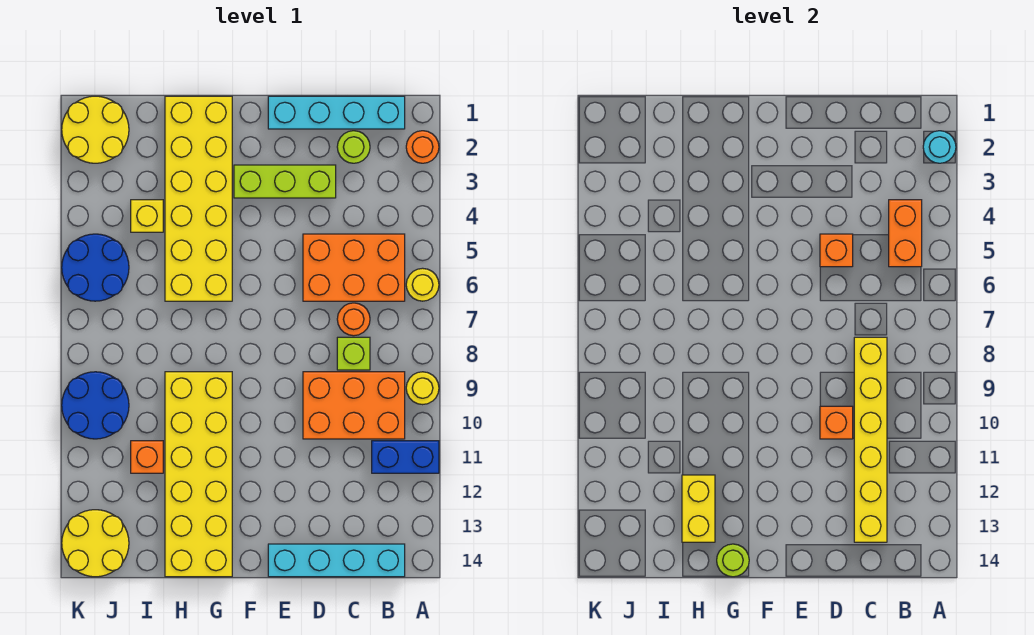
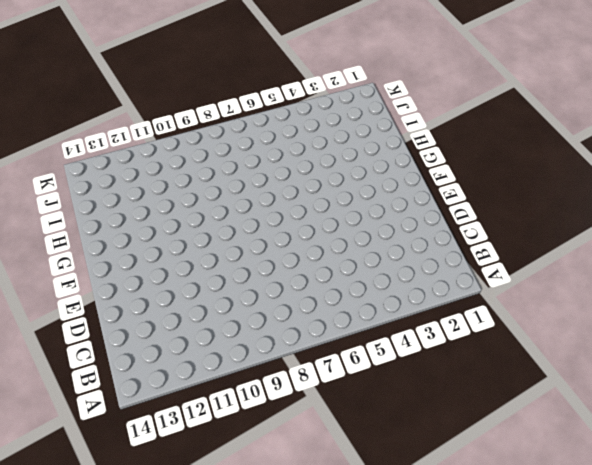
none -> orange 1x1 round brick [406,131,439,163]
none -> yellow 1x1 round brick [406,268,439,301]
none -> yellow 1x1 round brick [406,372,439,405]

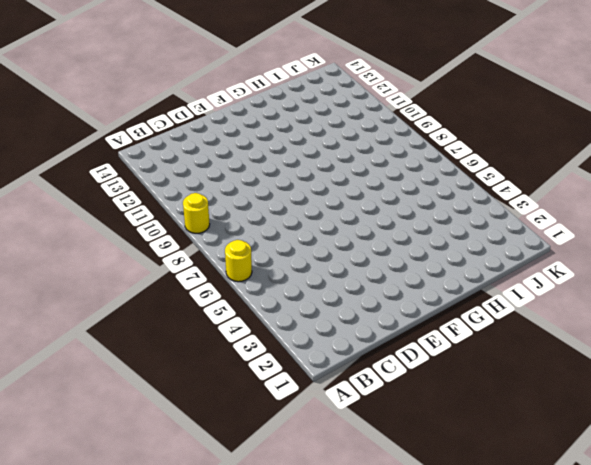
none -> orange 1x1 round brick [406,131,439,163]
none -> blue 1x2 brick [372,441,439,473]
none -> cyan 1x4 brick [268,96,405,129]

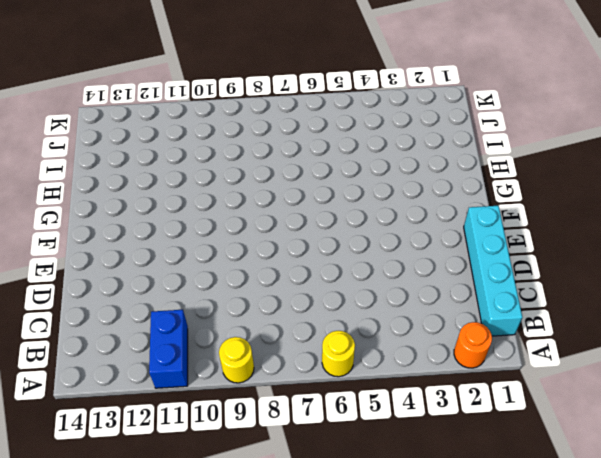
none -> orange 2x3 brick [303,234,405,301]
none -> orange 2x3 brick [303,372,405,439]
none -> cyan 1x4 brick [268,544,405,577]

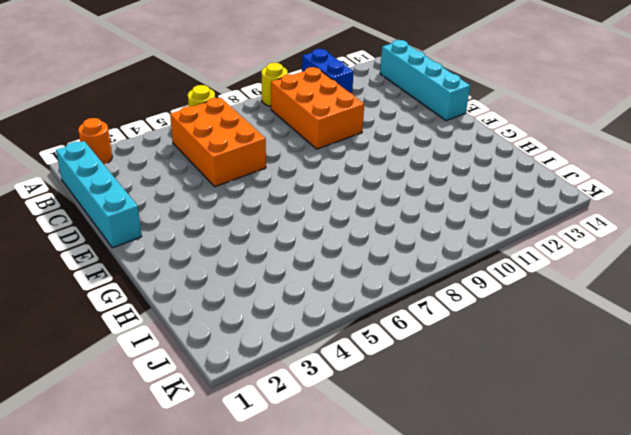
none -> lime 1x1 round brick [337,131,370,163]
none -> orange 1x1 round brick [337,303,370,336]
none -> lime 1x1 brick [337,337,370,370]

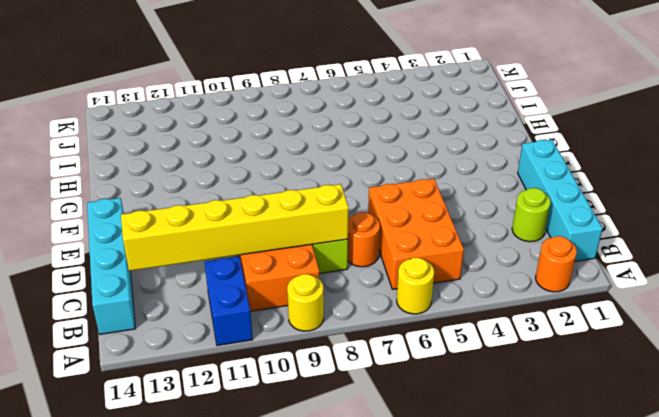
none -> lime 1x3 brick [234,165,336,198]
none -> yellow 2x6 brick [165,96,232,301]
none -> yellow 2x6 brick [165,372,232,577]

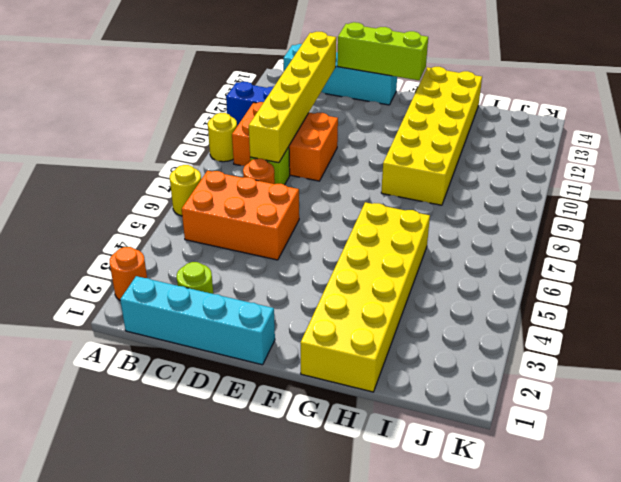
lime 1x3 brick [337,22,428,80] -> lime 1x3 brick moved to [234,165,336,198]
none -> yellow 1x1 brick [131,200,163,232]
none -> orange 1x1 brick [131,441,163,473]
none -> yellow 2x2 round brick [62,96,129,163]

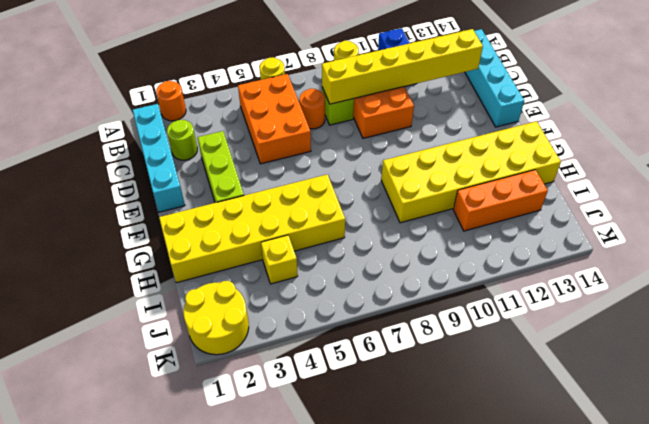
orange 1x3 brick [453,170,548,231] -> orange 1x1 brick [131,441,163,473]
none -> blue 2x2 round brick [62,234,129,301]
none -> blue 2x2 round brick [62,372,129,439]
none -> yellow 2x2 round brick [62,510,129,577]

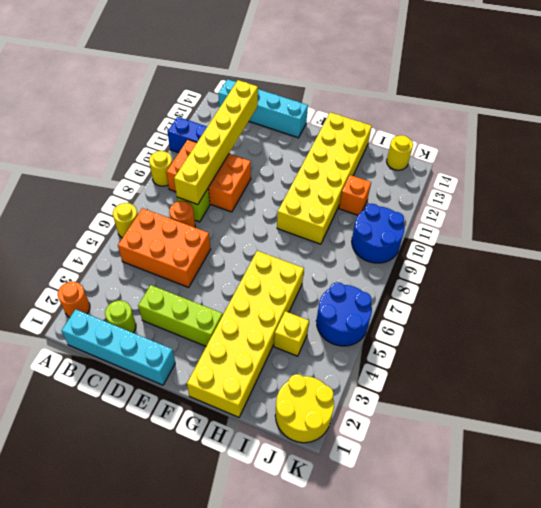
yellow 1x1 round brick [387,135,413,170] -> yellow 2x2 round brick [62,510,129,577]
none -> cyan 1x1 round brick [923,131,956,163]
none -> orange 1x2 brick [889,200,922,267]
none -> orange 1x1 brick [820,234,853,267]

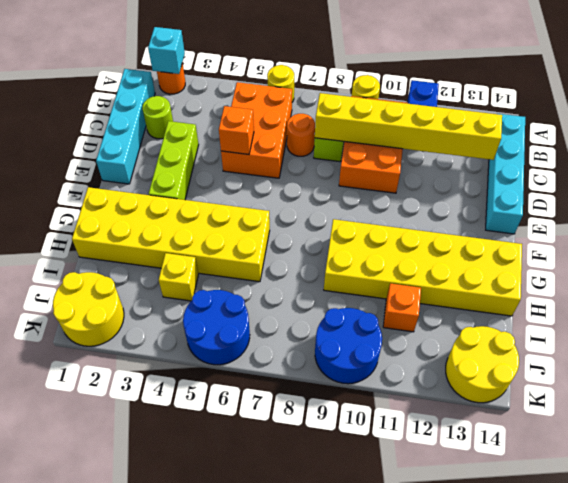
cyan 1x1 brick [148,27,185,74] -> cyan 1x1 round brick [923,131,956,163]
none -> orange 1x2 brick [889,200,922,267]
none -> orange 1x1 brick [820,406,853,439]
none -> lime 1x1 round brick [717,544,749,577]

